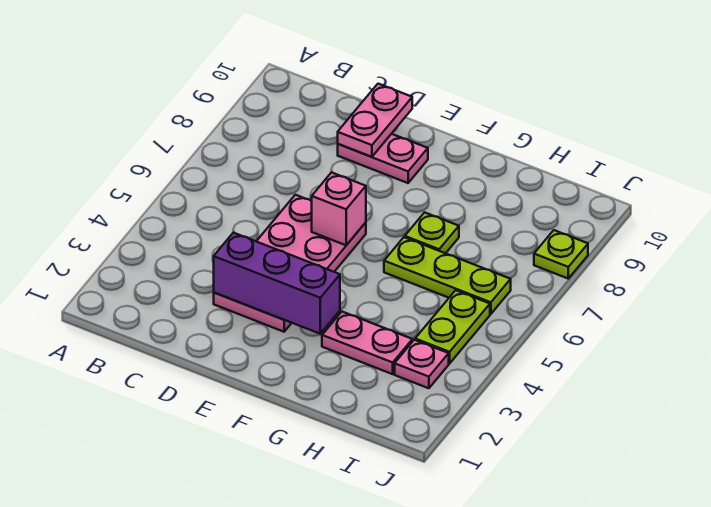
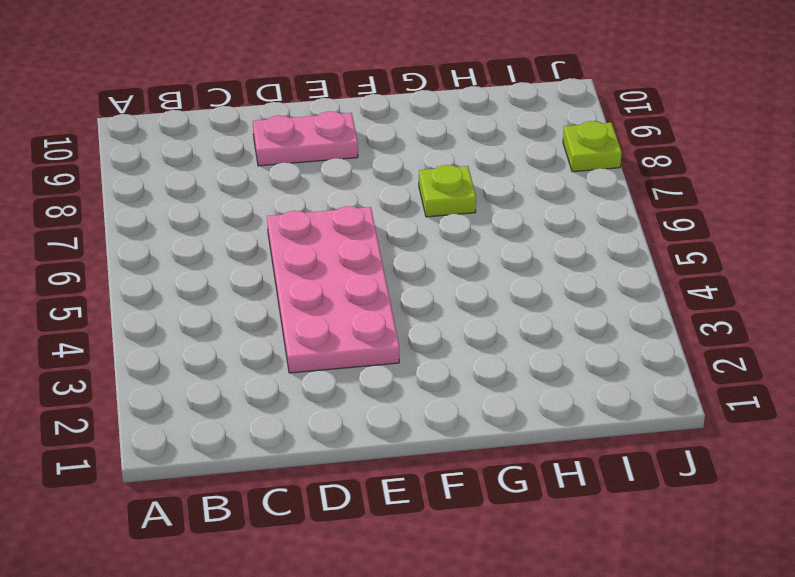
none -> pink 1x2 plate [322,312,412,374]
none -> lime 1x3 plate [384,237,511,314]

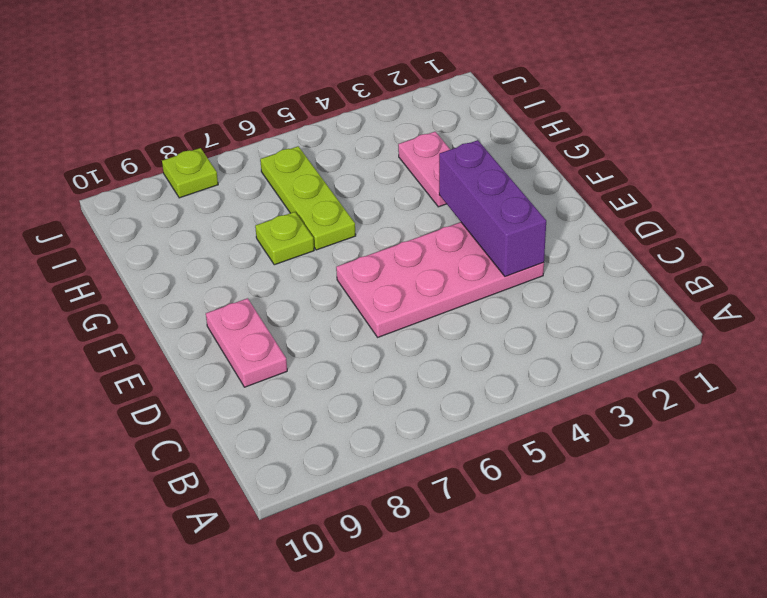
none -> pink 1x1 plate [395,340,449,388]
none -> lime 1x2 plate [415,290,490,364]

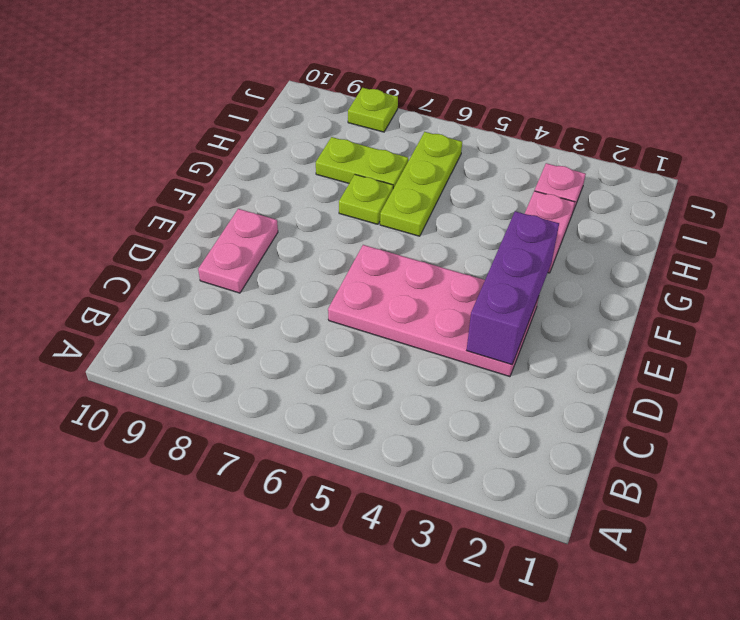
lime 1x2 plate [316,137,408,188] -> lime 1x2 plate moved to [415,290,490,364]
none -> pink 1x2 plate [338,84,412,157]
none -> pink 1x1 brick [312,172,366,245]

